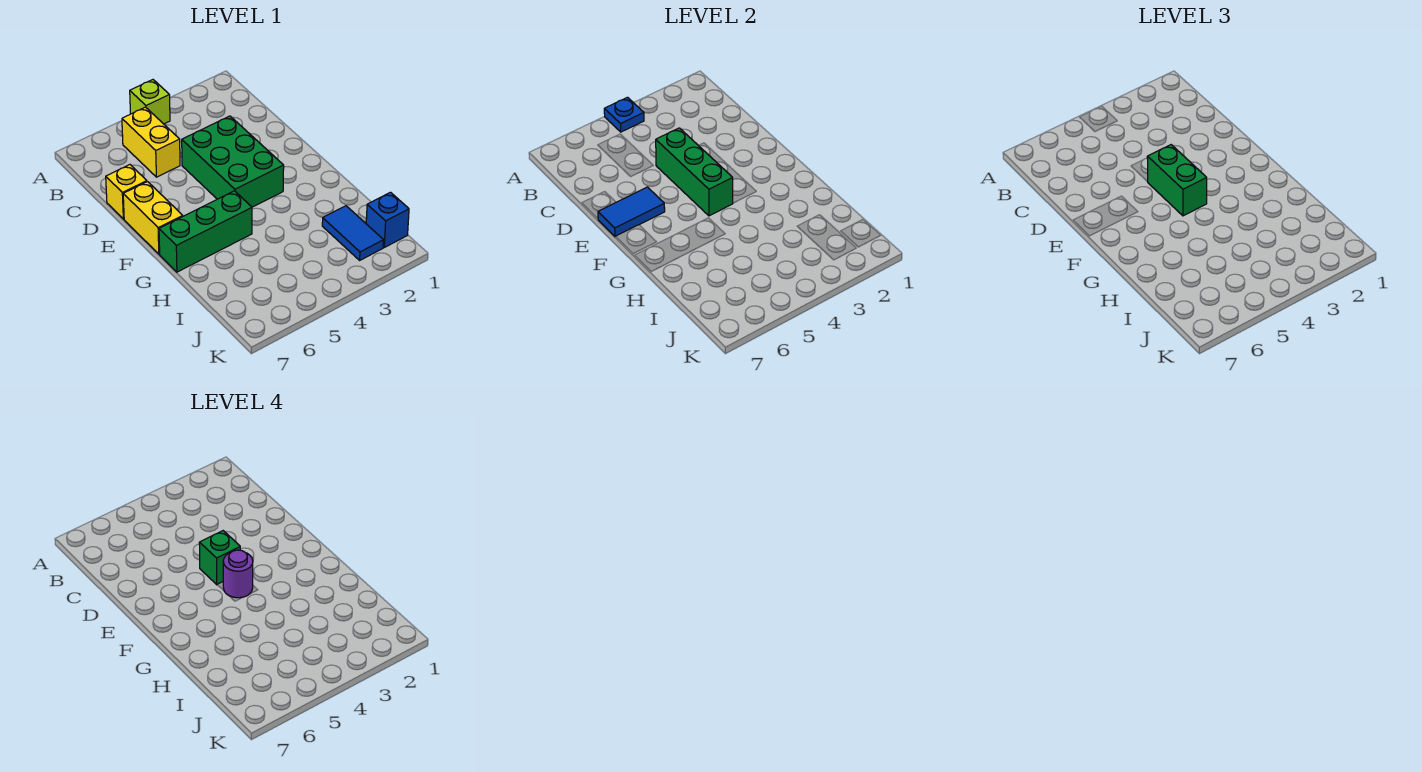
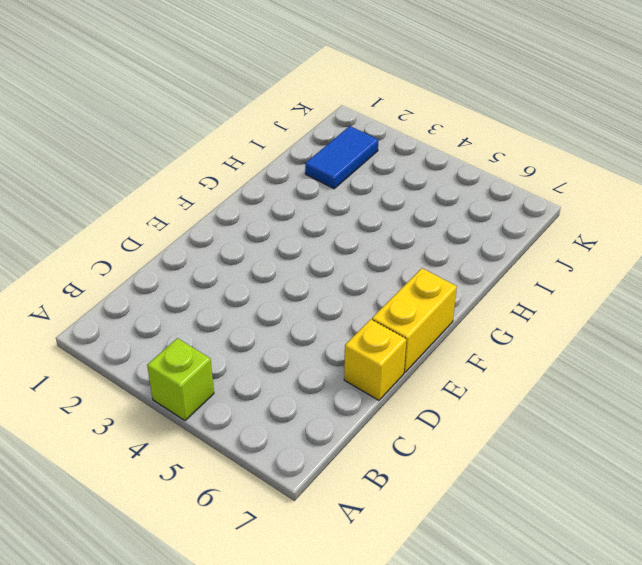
none -> yellow 1x2 brick [122,107,180,177]
none -> green 2x3 brick [182,116,284,207]
none -> green 1x3 brick [159,191,252,272]

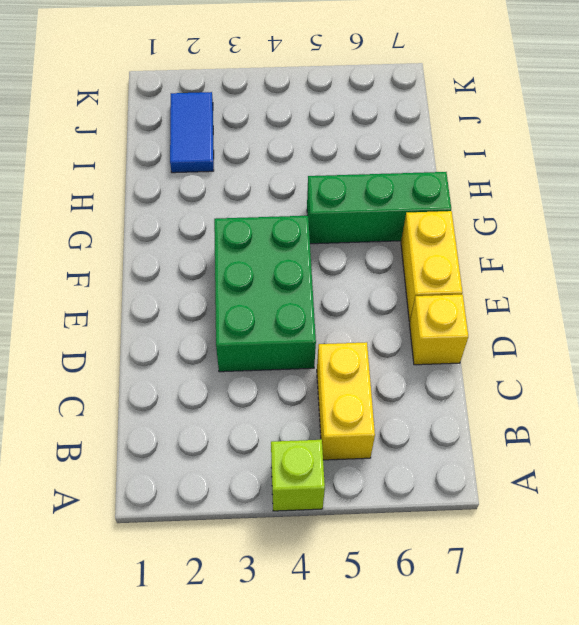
none -> blue 1x1 brick [366,192,409,247]
none -> blue 1x1 plate [604,97,644,132]
none -> green 1x3 brick [656,128,733,216]

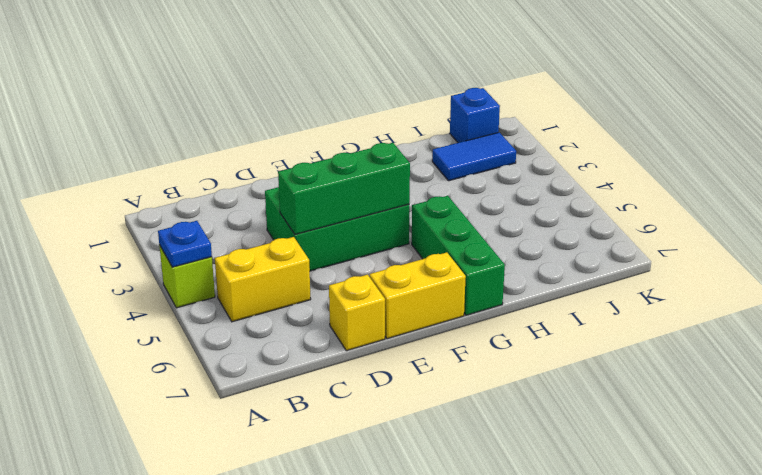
none -> blue 1x2 tile [598,187,665,237]
none -> green 1x2 brick [1147,145,1207,216]
none -> green 1x1 brick [199,531,240,585]

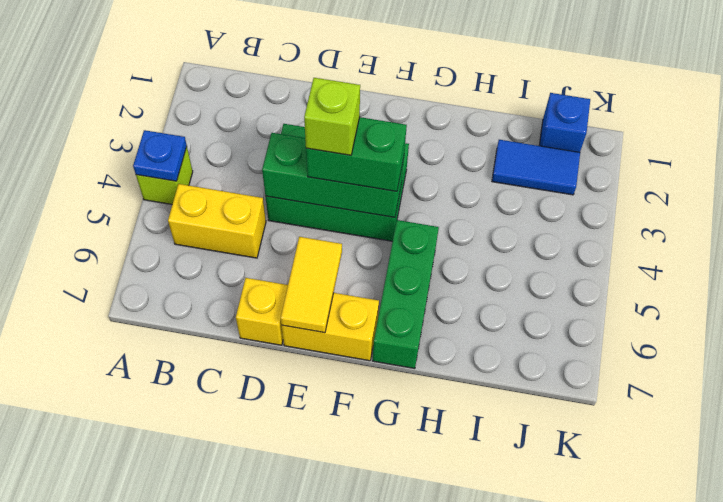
lime 1x1 brick [304,78,360,155] -> green 1x1 brick [199,531,240,585]
yellow 1x2 tile [281,237,342,333] -> blue 1x2 tile [598,187,665,237]
none -> purple 1x1 round brick [223,550,253,598]

